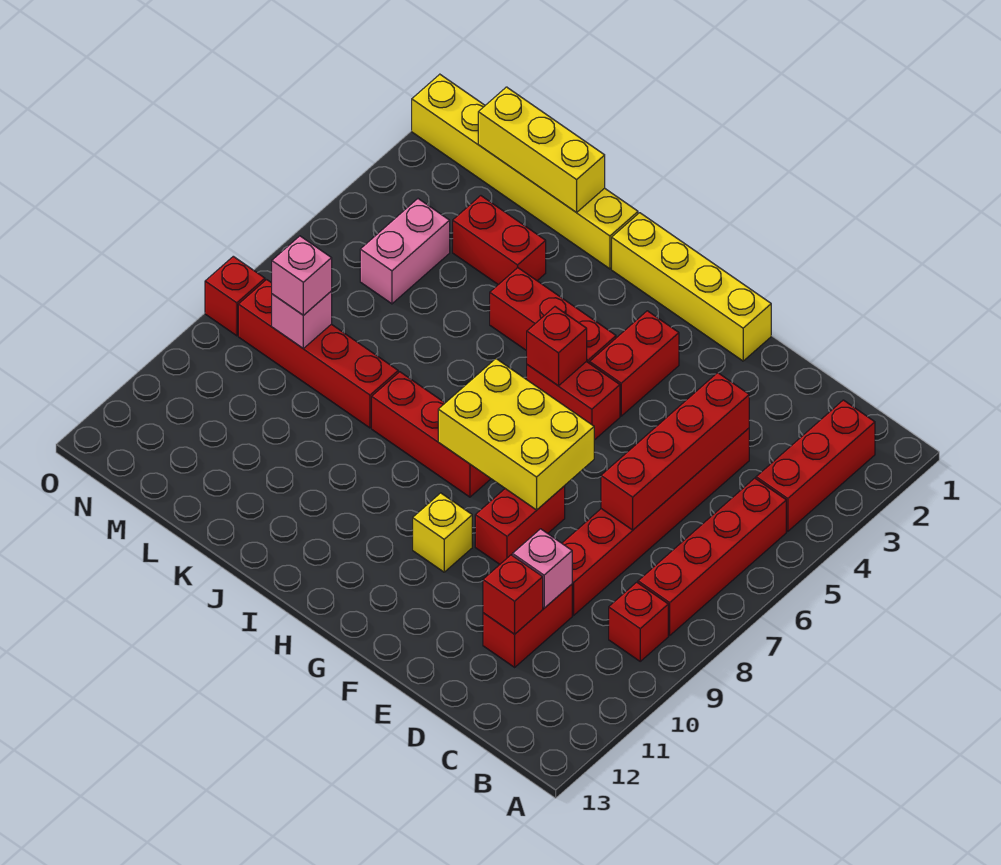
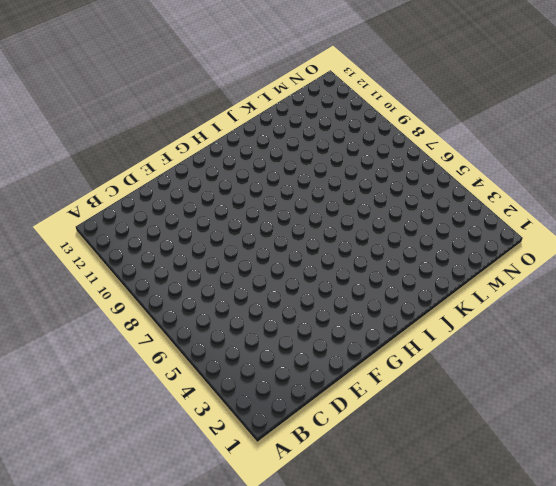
none -> red 1x3 brick [756,400,875,531]
none -> red 1x4 brick [638,478,786,635]
none -> red 1x1 brick [609,582,668,661]

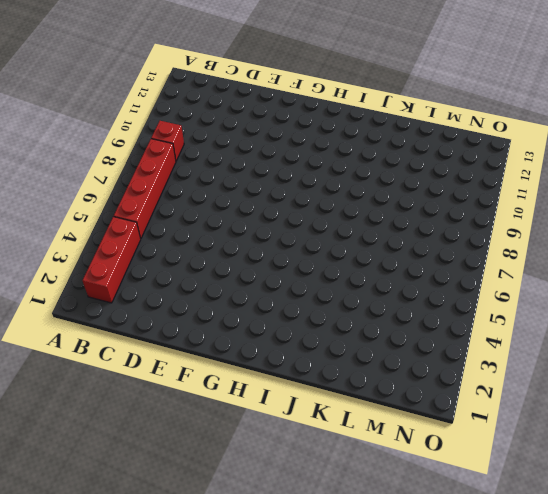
none -> red 1x6 brick [562,428,749,615]
none -> red 1x2 brick [483,584,572,667]
none -> yellow 1x4 brick [612,213,771,361]

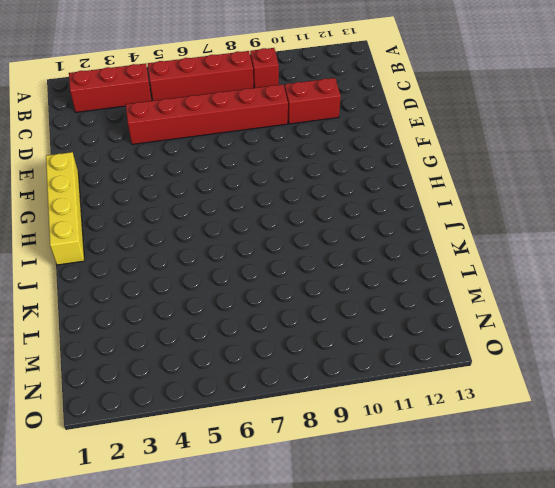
none -> red 1x2 brick [475,486,565,564]
none -> red 1x2 brick [590,311,679,416]
none -> red 1x2 brick [527,361,620,440]

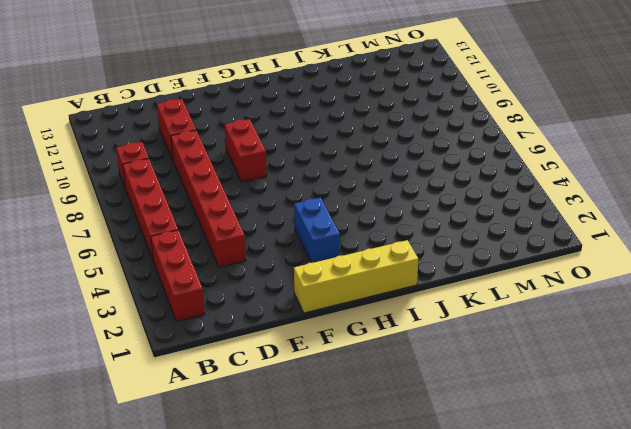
blue 1x2 brick [294,198,340,263] -> red 1x2 brick [590,311,679,416]
none -> red 1x2 brick [527,361,620,440]
none -> yellow 1x1 brick [413,493,472,572]
none -> red 1x3 brick [490,268,616,363]

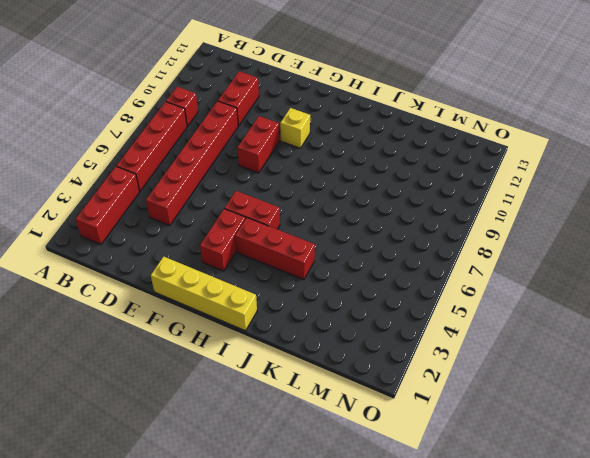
none -> red 1x3 brick [372,372,491,497]
none -> yellow 1x6 brick [412,74,638,269]
none -> red 1x2 brick [453,196,546,285]

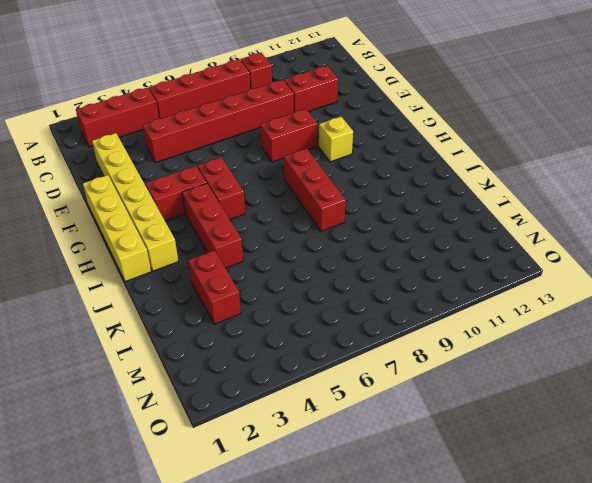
yellow 1x6 brick [92,133,178,271] -> yellow 1x6 brick moved to [412,74,638,269]
none -> red 1x4 brick [238,280,398,428]
none -> pink 1x2 brick [360,199,450,304]
none -> red 1x1 brick [205,256,265,336]

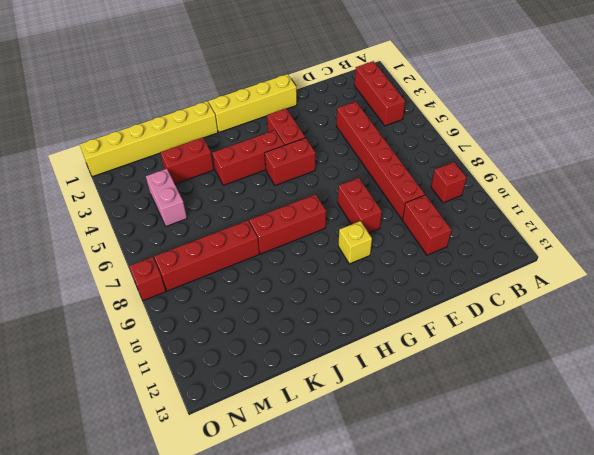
none -> red 1x4 brick [638,478,786,635]
none -> red 1x4 brick [601,373,749,530]
none -> pink 1x1 brick [512,529,572,608]

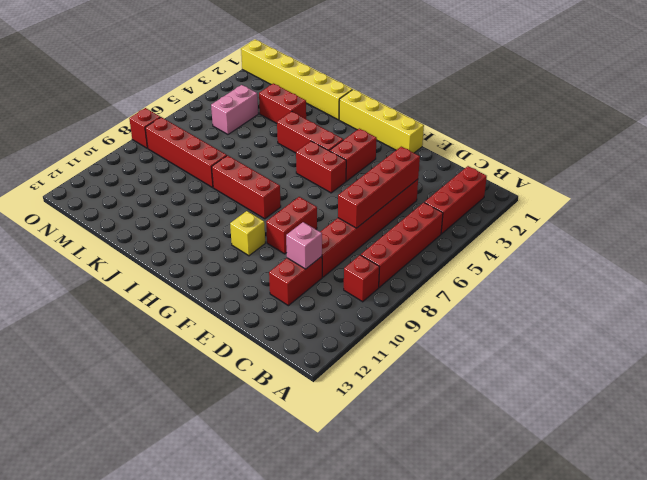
none -> red 1x1 brick [483,555,543,634]
none -> yellow 2x3 brick [438,359,594,510]
none -> red 1x1 brick [527,307,587,386]

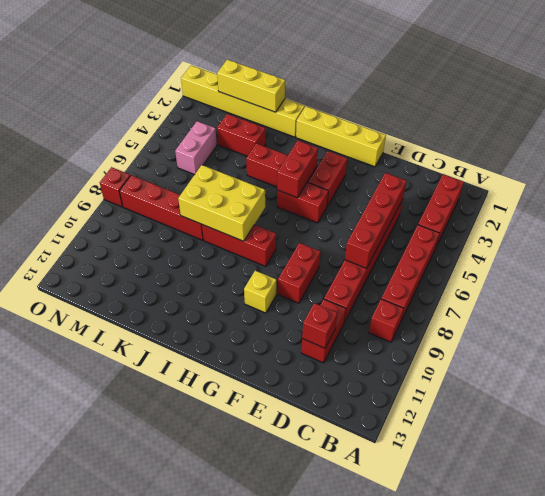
red 1x2 brick [277,141,318,198] -> red 1x1 brick [527,307,587,386]
yellow 2x3 brick [178,165,265,241] -> yellow 2x3 brick moved to [438,359,594,510]
none -> pink 1x1 brick [512,529,572,608]
none -> pink 1x1 brick [272,291,332,348]
none -> pink 1x1 brick [272,236,332,315]

